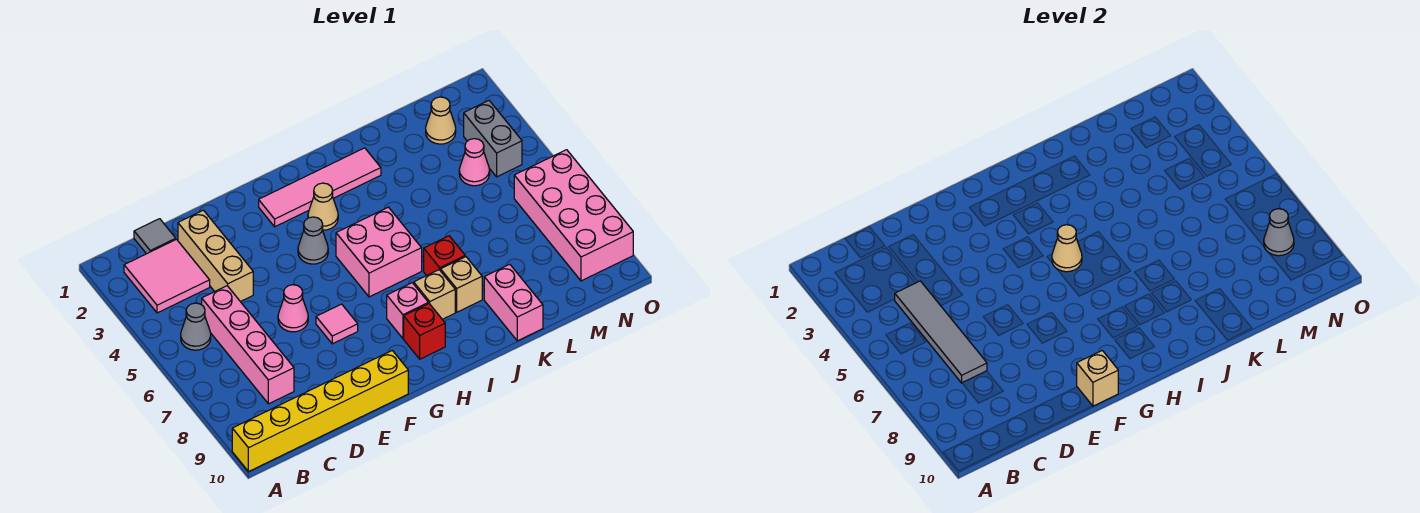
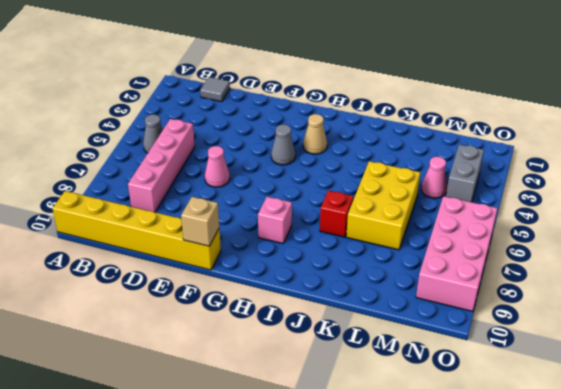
yellow 2x3 brick [346,161,420,250] -> none
none -> pink 2x2 tile [124,239,210,313]
none -> tan 1x3 brick [178,210,253,302]
none -> pink 1x1 tile [316,304,358,344]

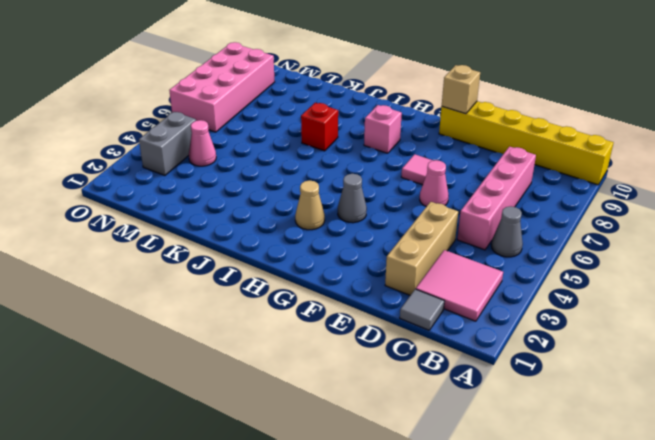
none -> pink 1x4 tile [259,148,381,227]
none -> pink 2x2 brick [336,207,422,297]
none -> red 1x1 brick [404,304,445,359]

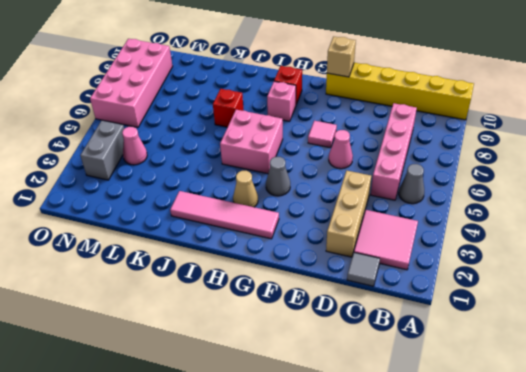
none -> tan 1x1 brick [414,270,455,319]
none -> tan 1x1 brick [441,257,482,312]
none -> pink 1x2 brick [484,264,543,341]

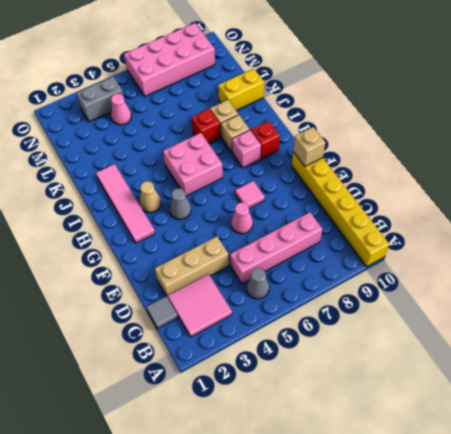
yellow 1x2 brick [218,69,264,110] -> pink 1x2 brick [484,264,543,341]
none -> tan 1x1 cone [426,97,456,144]
none -> grey 1x4 tile [895,281,987,383]
none -> tan 1x1 cone [1052,225,1082,272]

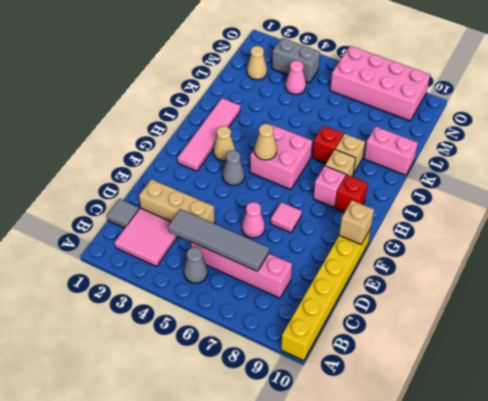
none -> grey 1x1 cone [1264,209,1294,256]

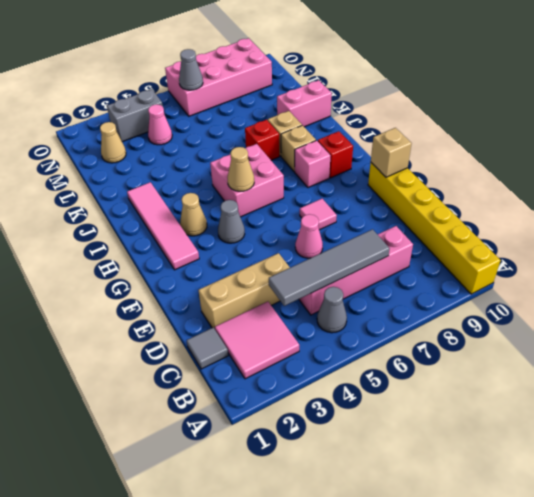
grey 1x1 cone [179,49,203,90] -> grey 1x1 cone moved to [1264,209,1294,256]

